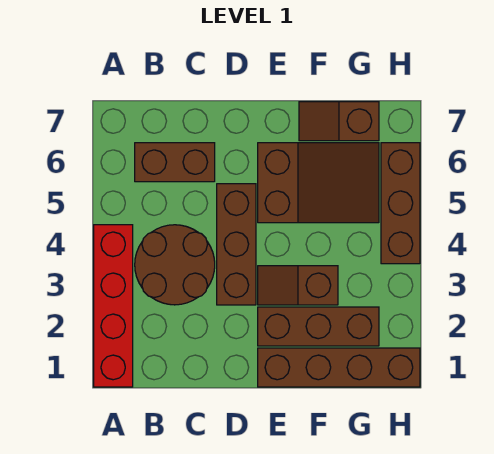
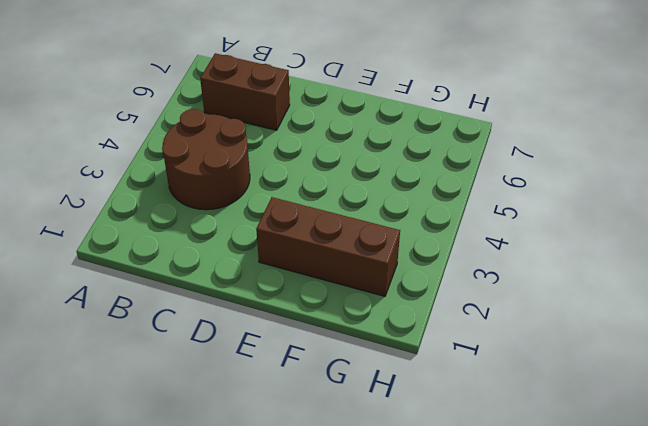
none -> red 1x4 brick [94,225,133,387]
none -> brown 1x3 brick [217,184,256,305]

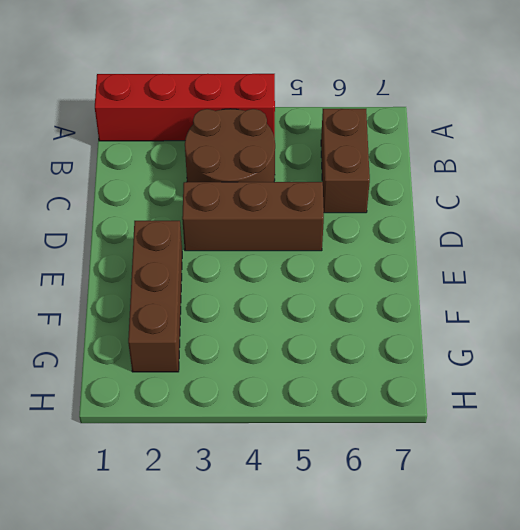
none -> brown 1x4 brick [258,348,420,387]
none -> brown 1x2 slope [258,266,338,305]

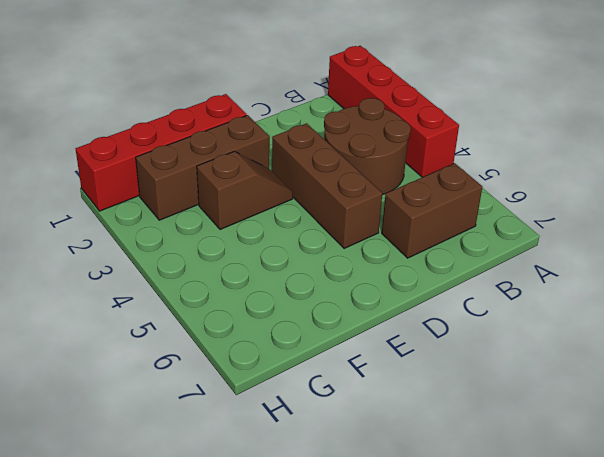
red 1x4 brick [76,94,247,211] -> brown 1x4 brick [258,348,420,387]
none -> brown 2x3 slope [258,143,379,223]
none -> brown 1x2 slope [299,102,379,141]

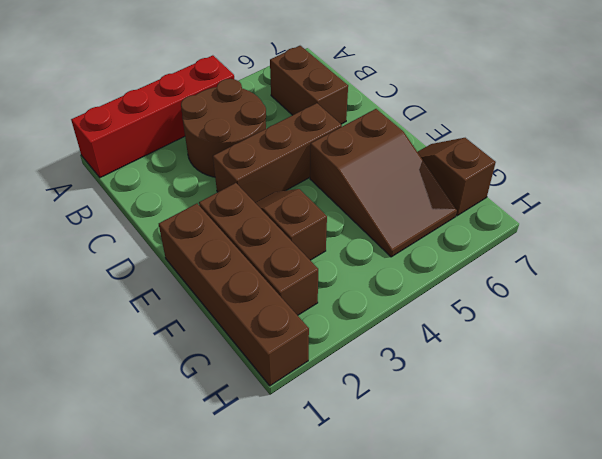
none -> brown 1x3 brick [381,143,420,264]

